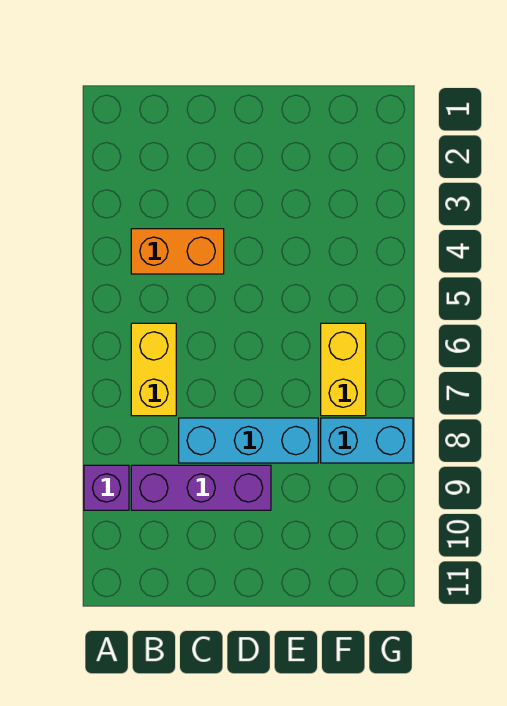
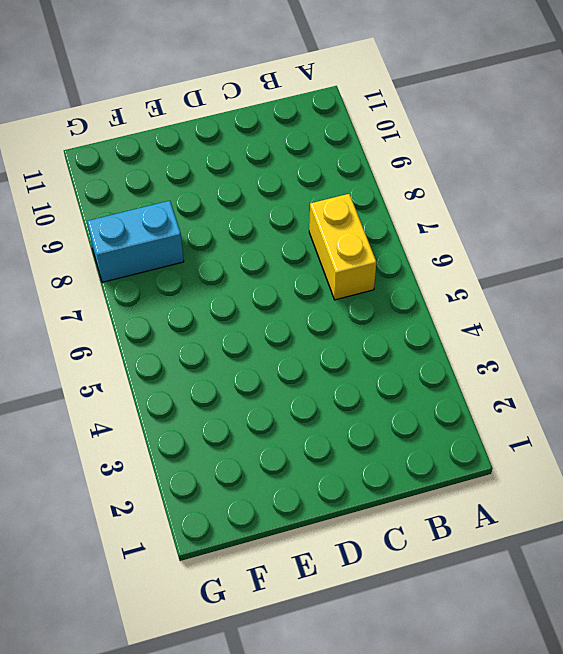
none -> purple 1x1 brick [84,465,129,510]
none -> orange 1x2 brick [131,229,224,274]

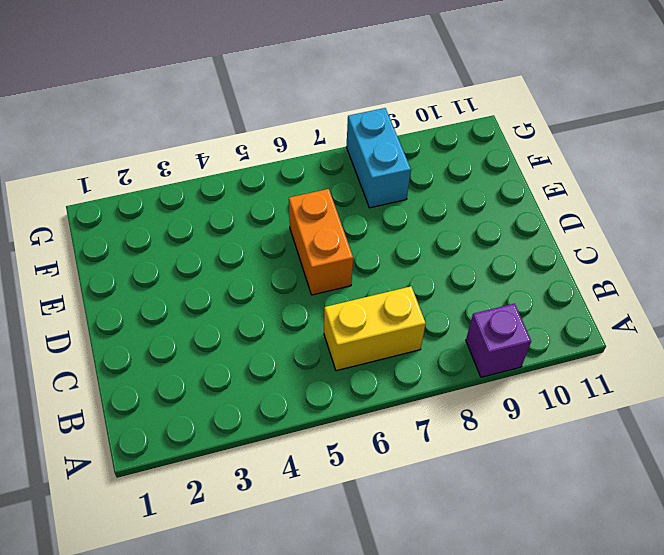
orange 1x2 brick [289,189,353,295] -> orange 1x2 brick moved to [131,229,224,274]
none -> purple 1x3 brick [131,465,271,510]
none -> cyan 1x3 brick [179,418,318,463]

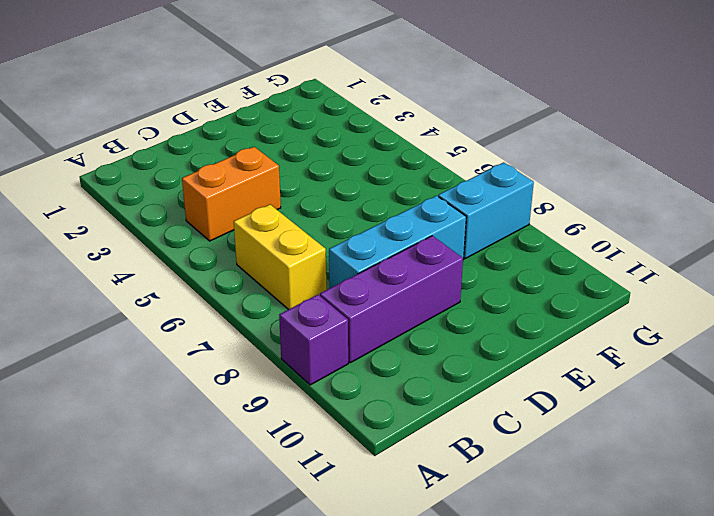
none -> yellow 1x2 brick [321,323,366,416]

